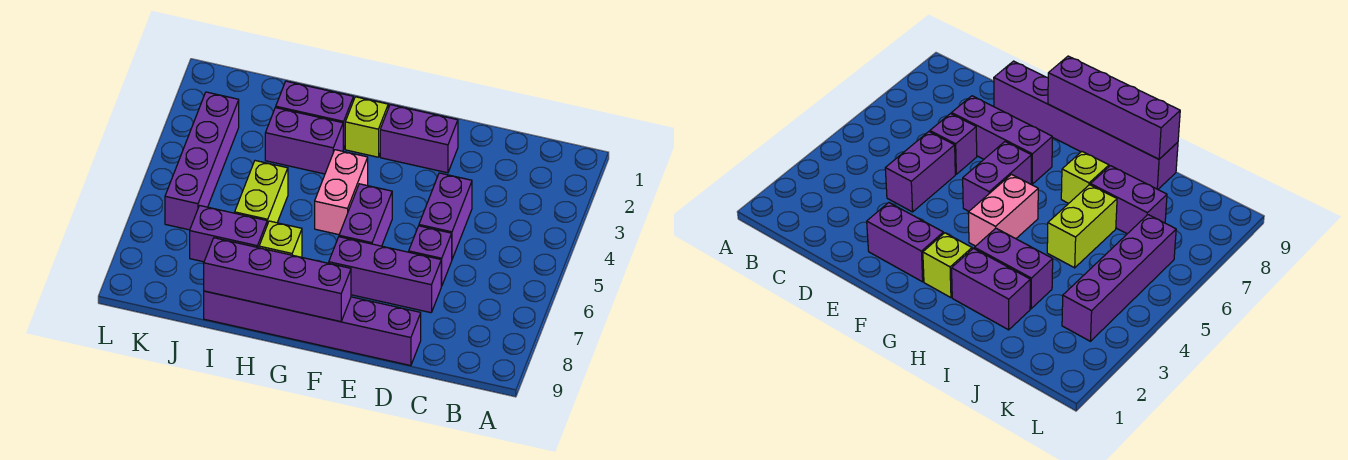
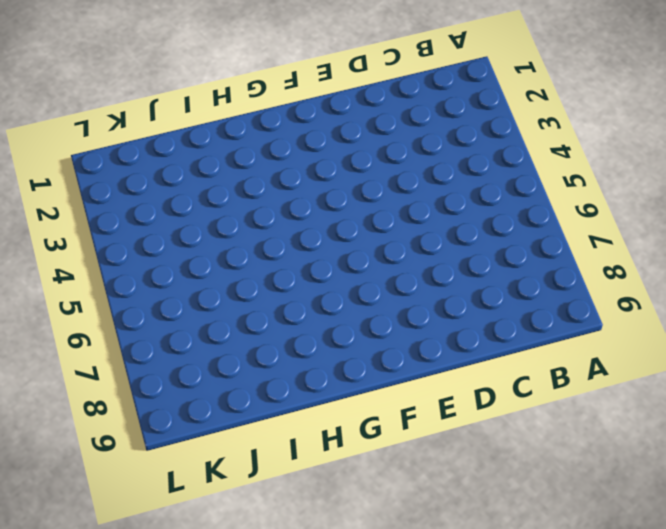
none -> purple 1x2 brick [419,173,472,259]
none -> purple 1x1 brick [409,226,452,286]
none -> purple 1x3 brick [329,237,441,313]

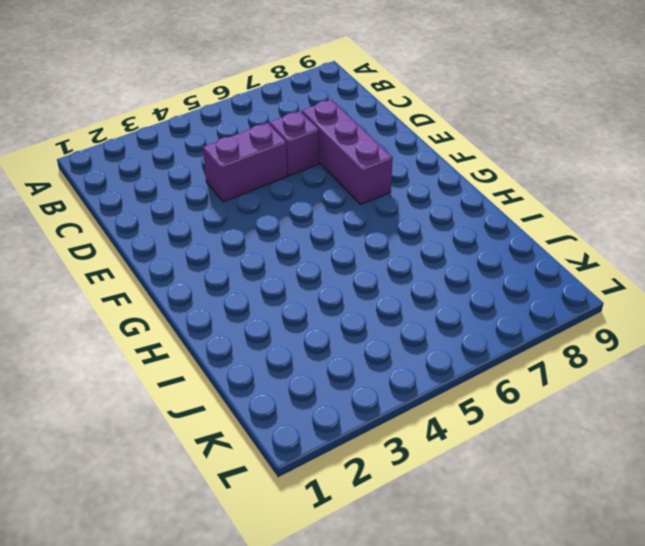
none -> purple 1x6 brick [204,291,421,366]
none -> purple 1x2 brick [380,105,458,173]
none -> purple 1x2 brick [339,184,392,246]

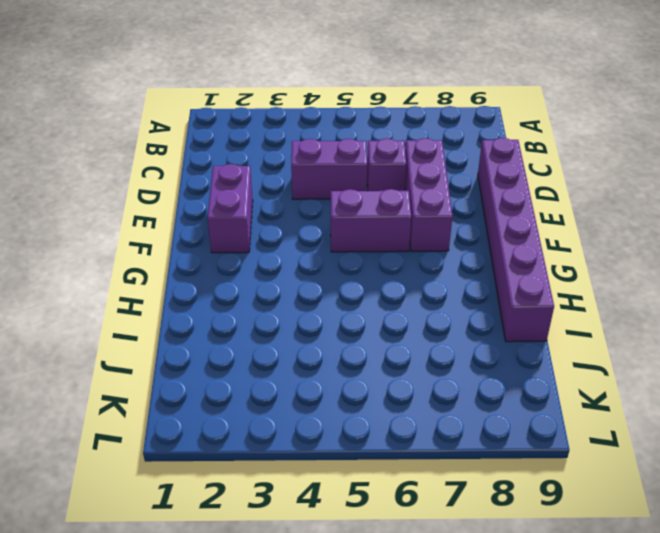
none -> lime 1x1 brick [345,97,388,157]
none -> pink 1x2 brick [315,150,368,235]
none -> purple 1x2 brick [276,81,353,149]

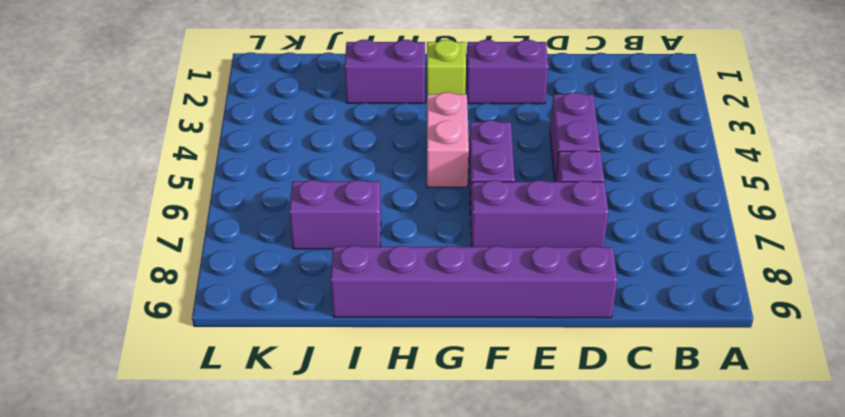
none -> purple 1x2 brick [265,108,343,174]
none -> lime 1x1 brick [259,221,302,257]
none -> lime 1x2 brick [235,161,288,224]

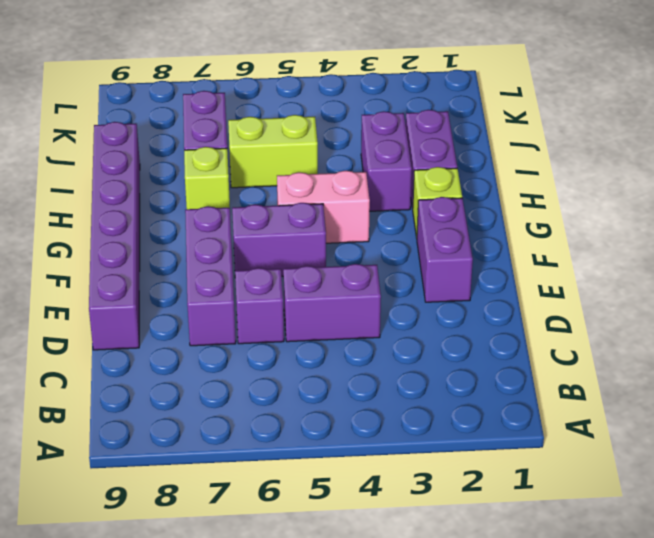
none -> purple 1x4 brick [165,92,239,230]
none -> purple 1x4 brick [204,238,351,322]

